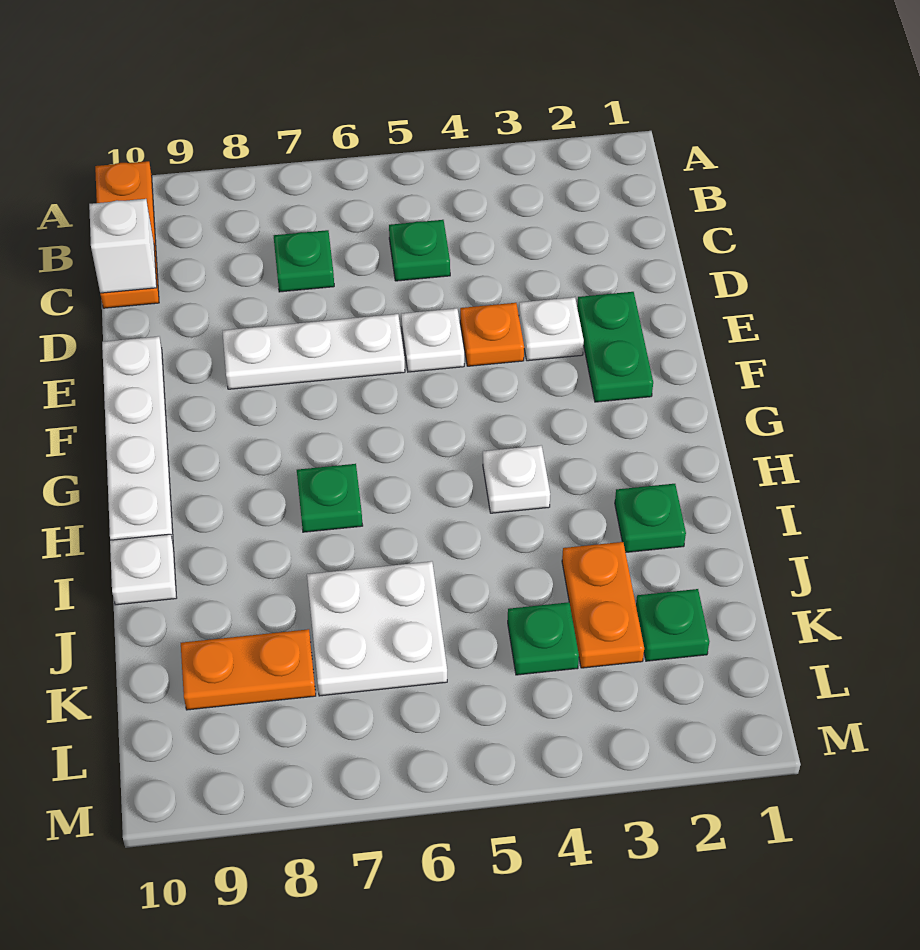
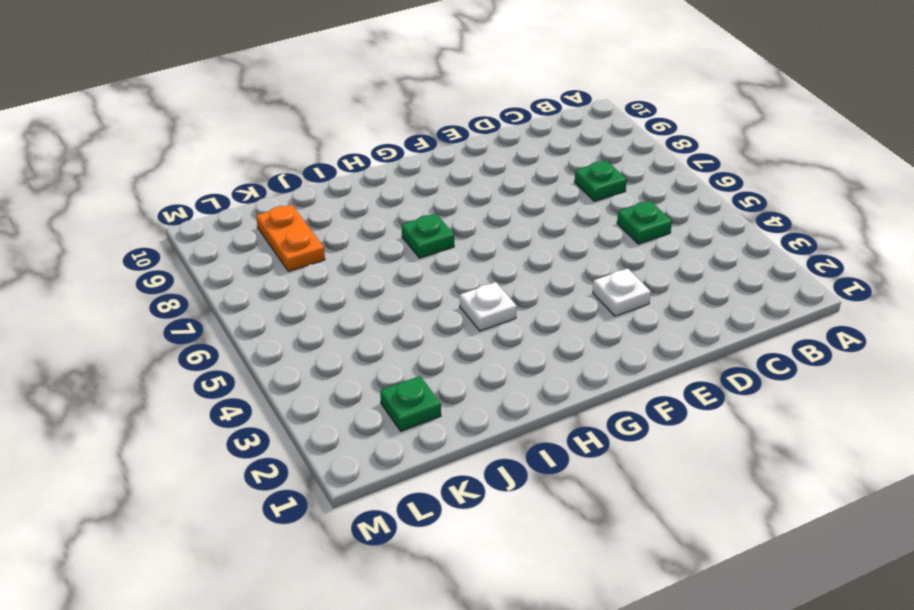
none -> orange 1x3 plate [95,161,159,308]
none -> green 1x2 plate [577,292,653,402]
none -> orange 1x1 plate [460,303,524,366]

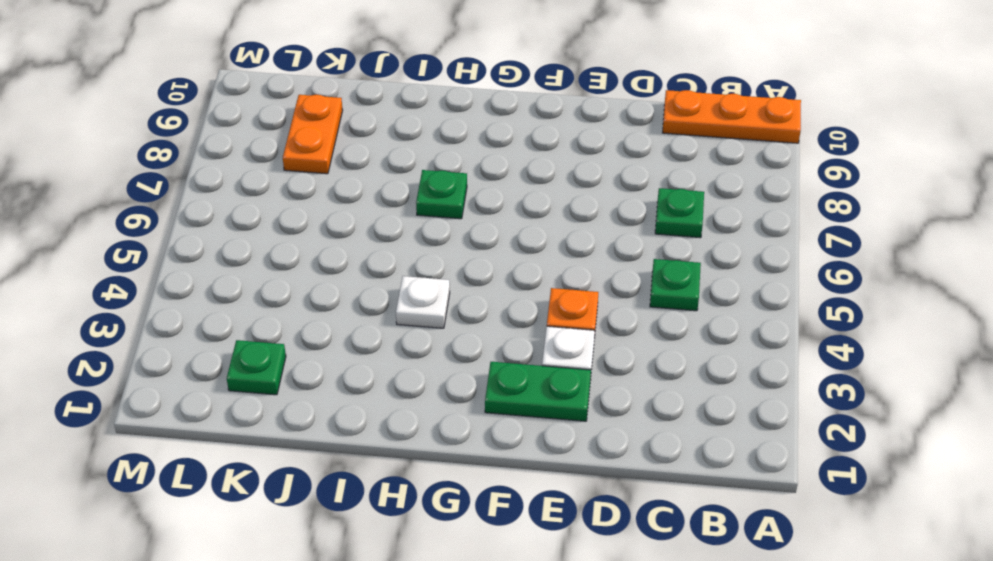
none -> white 1x1 plate [401,308,464,372]
none -> white 1x3 plate [223,314,405,389]
none -> white 1x4 plate [102,336,173,542]

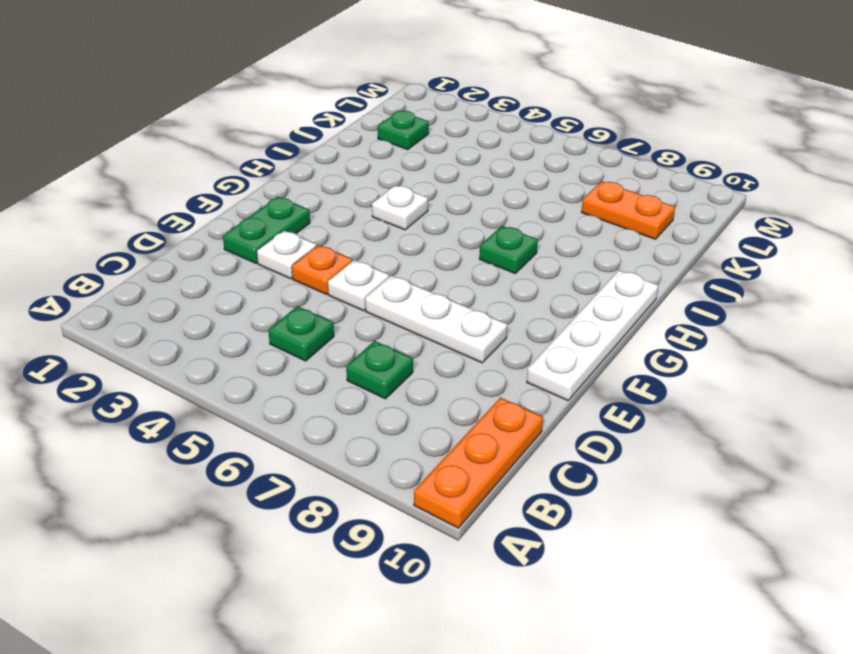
none -> green 1x1 plate [615,484,686,553]
none -> white 1x1 plate [110,534,177,605]
none -> orange 1x2 plate [562,542,644,668]

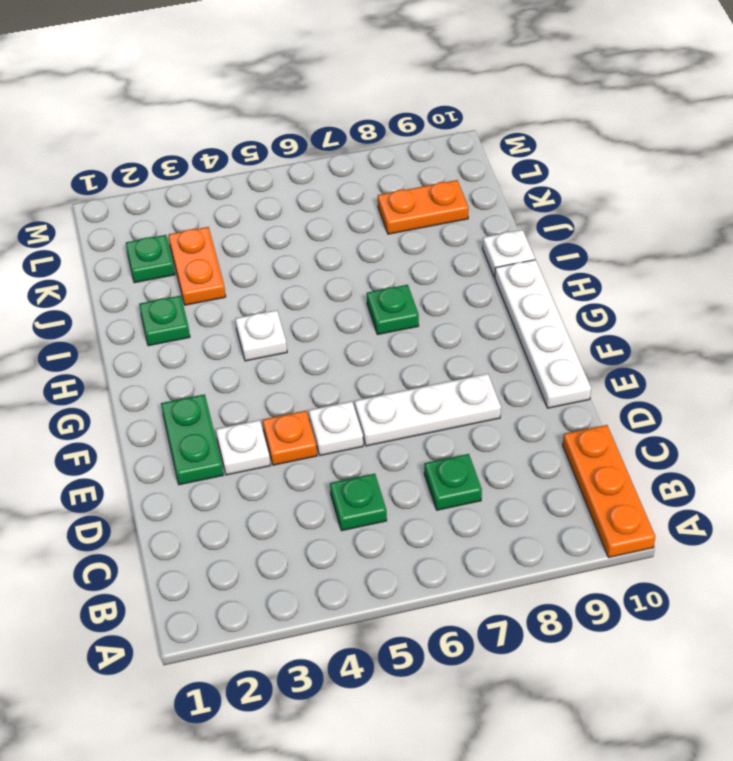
none -> white 2x2 plate [307,561,447,696]
none -> green 1x1 plate [508,602,579,675]
none -> white 1x1 brick [89,199,157,293]

